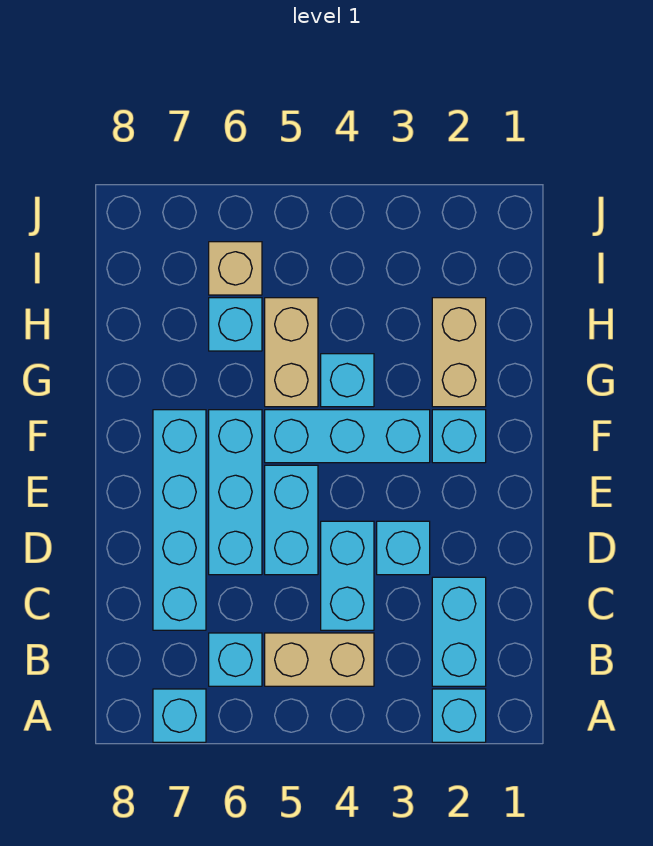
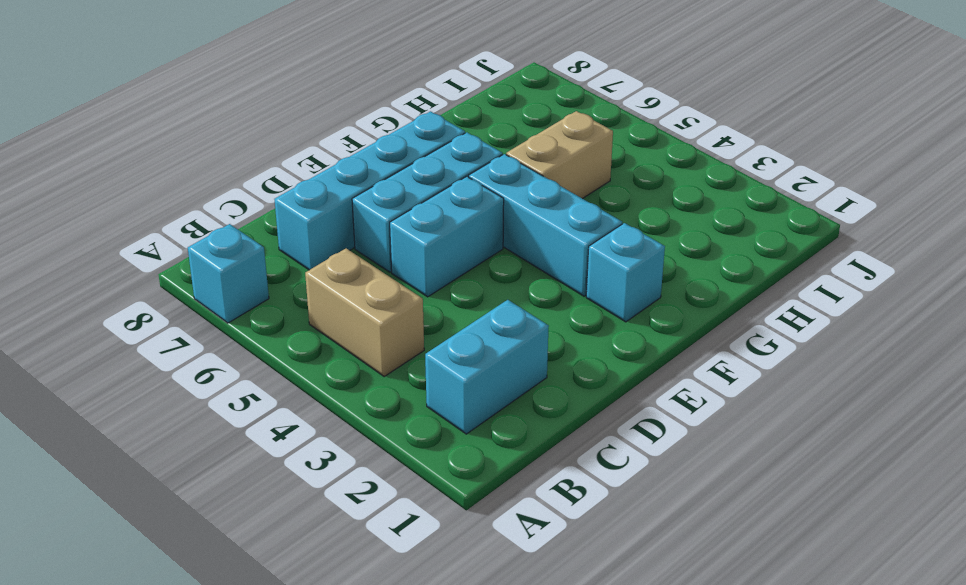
none -> cyan 1x1 brick [432,689,486,742]
none -> cyan 1x1 brick [209,633,262,686]
none -> cyan 1x2 brick [321,521,374,630]

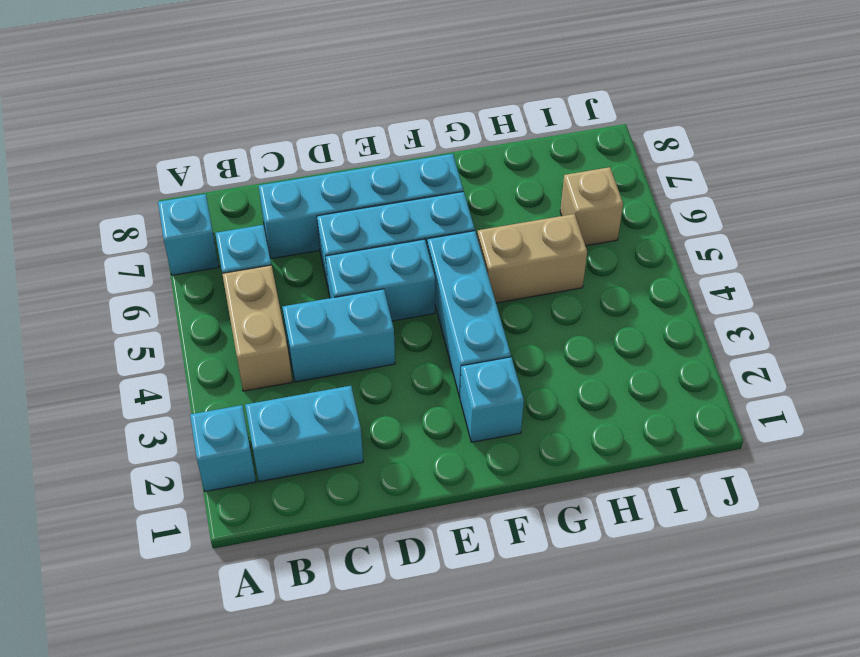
none -> cyan 1x1 brick [377,521,430,575]
none -> tan 1x2 brick [432,298,486,407]
none -> cyan 1x1 brick [321,354,374,407]

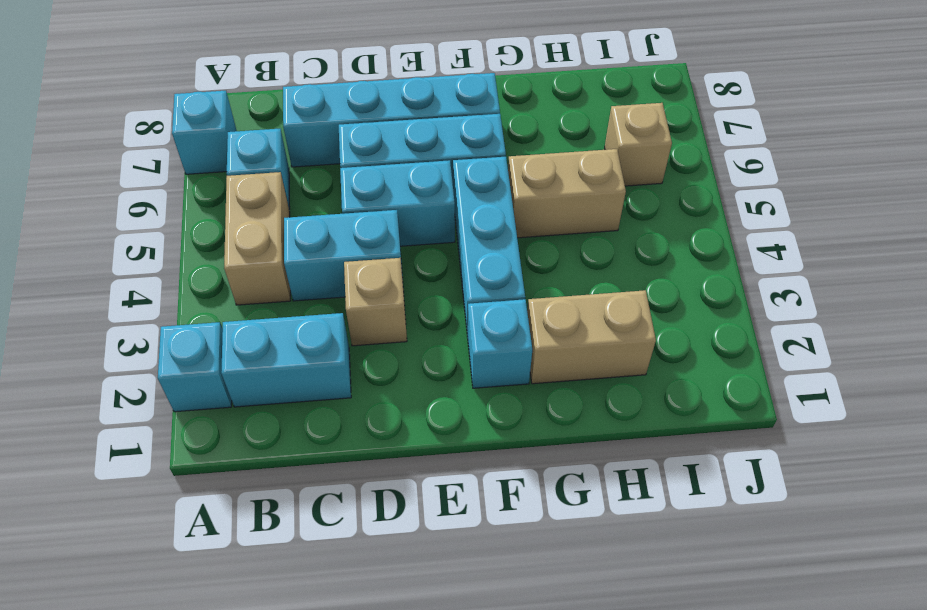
tan 1x1 brick [344,258,407,346] -> cyan 1x1 brick [377,521,430,575]
none -> cyan 1x1 brick [321,354,374,407]
none -> cyan 1x1 brick [209,298,262,351]

